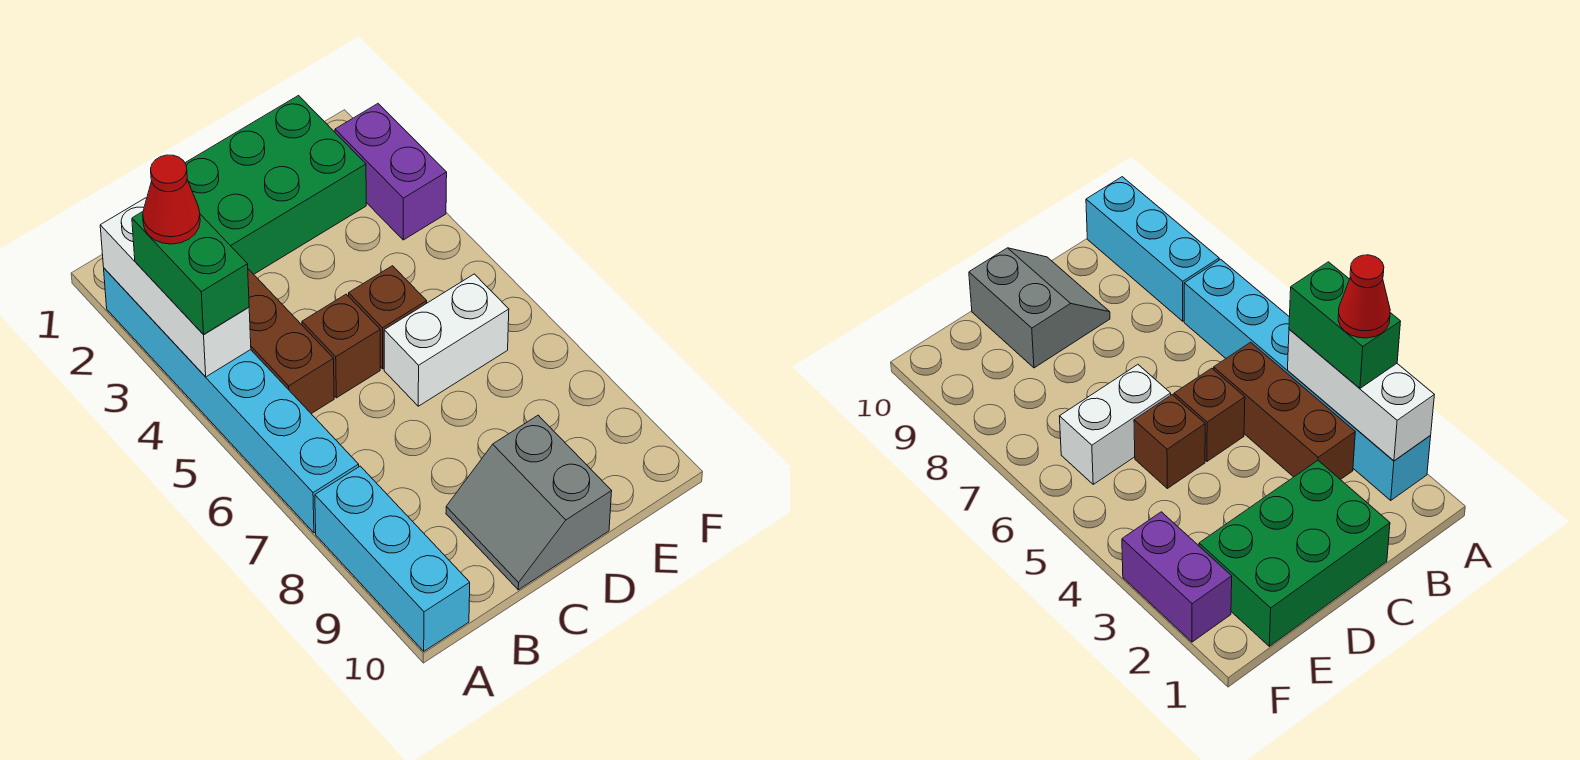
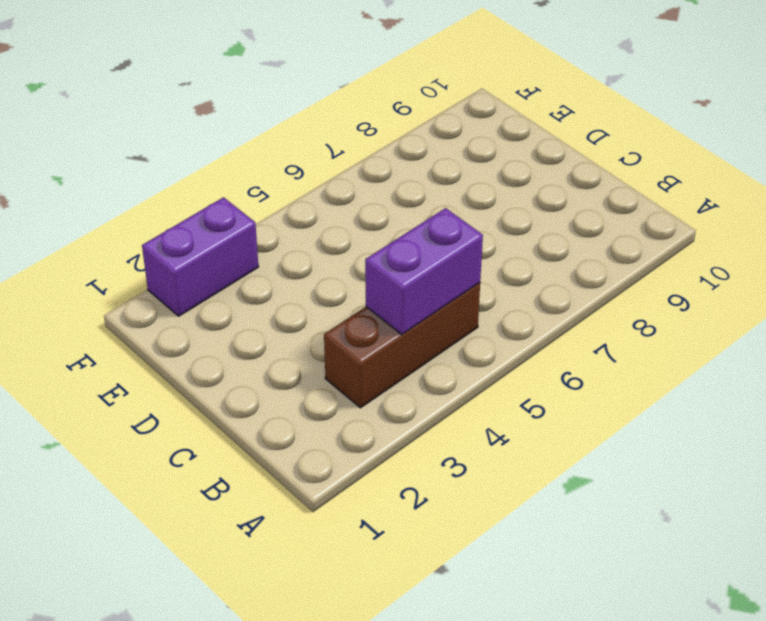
purple 1x2 brick [365,208,483,334] -> none
none -> cyan 1x6 brick [104,268,359,533]
none -> cyan 1x3 brick [315,466,470,651]
none -> green 2x3 brick [185,96,366,274]

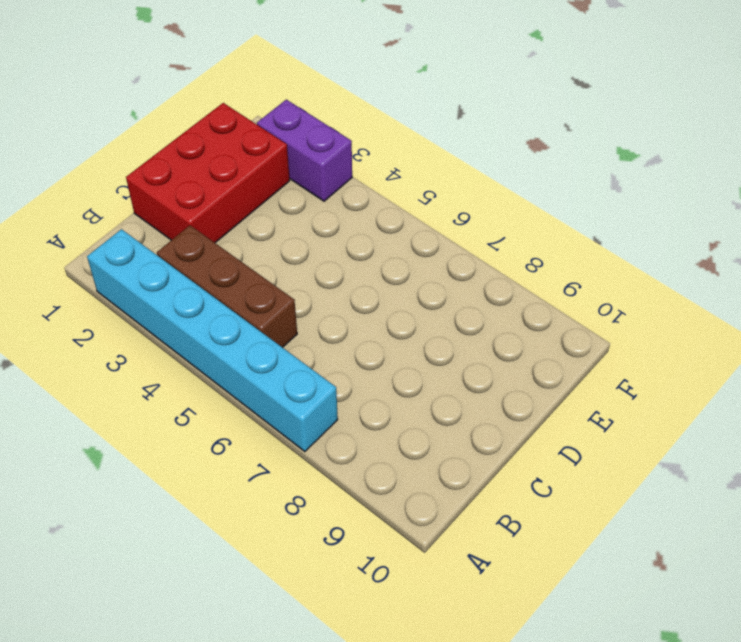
red 2x3 brick [126,103,290,243] -> green 2x3 brick [185,96,366,274]
none -> cyan 1x3 brick [315,466,470,651]
none -> brown 1x1 brick [302,294,380,398]
none -> grey 2x2 slope [446,415,612,590]

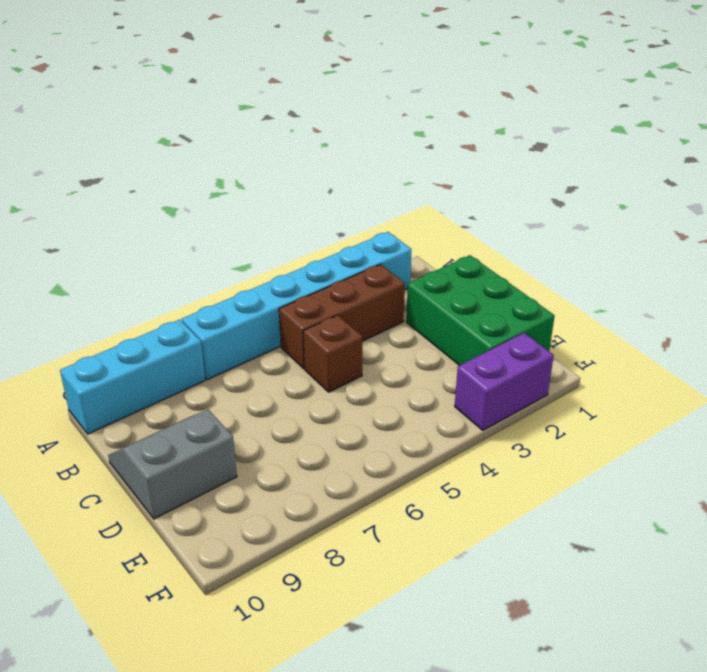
none -> brown 1x1 brick [349,266,427,369]
none -> white 1x2 brick [384,274,509,406]
none -> white 1x3 brick [100,198,251,377]

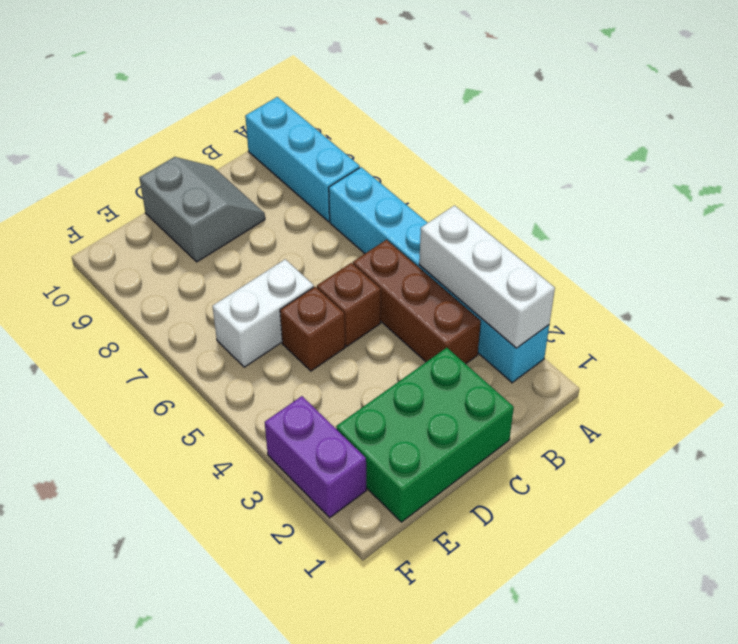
none -> green 1x2 brick [132,212,249,335]
none -> red 1x1 cone [143,155,200,244]

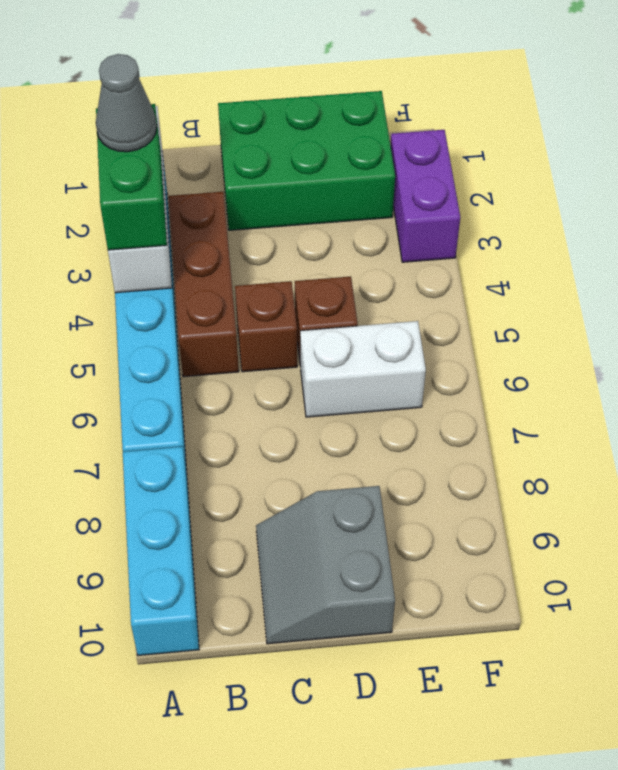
grey 1x1 cone [96,54,157,152] -> red 1x1 cone [143,155,200,244]

